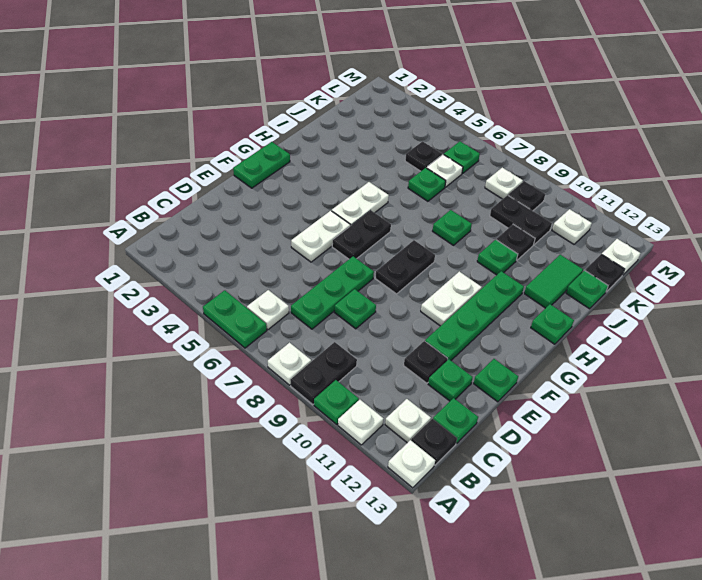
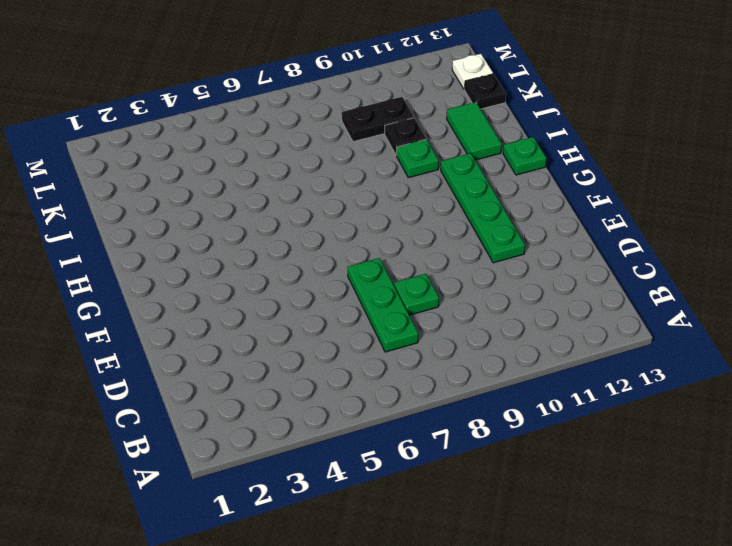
none -> green 1x2 plate [203,290,267,348]
none -> white 1x1 plate [268,343,311,385]
none -> black 1x2 plate [290,342,357,405]
none -> green 1x1 plate [314,380,359,424]

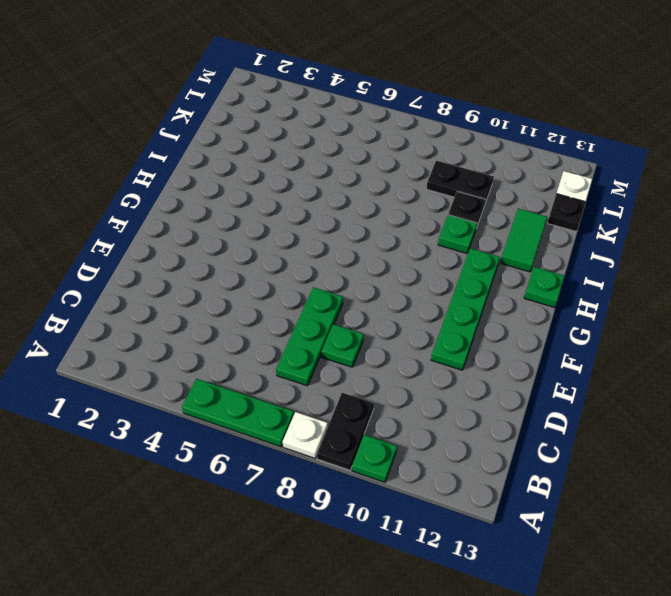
green 1x3 plate [182,379,294,447] -> green 1x2 plate [203,290,267,348]
none -> white 1x1 plate [338,400,383,445]
none -> white 1x1 plate [388,440,435,488]
none -> white 1x1 plate [247,290,289,330]
none -> white 1x1 plate [385,399,431,443]

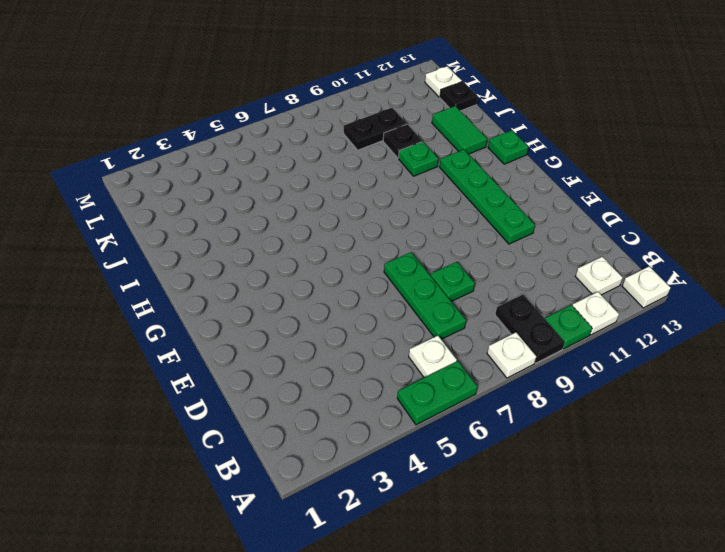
none -> black 1x1 plate [411,419,457,465]
none -> green 1x1 plate [433,398,478,443]
none -> black 1x1 plate [404,341,448,383]
none -> green 1x1 plate [428,359,473,401]

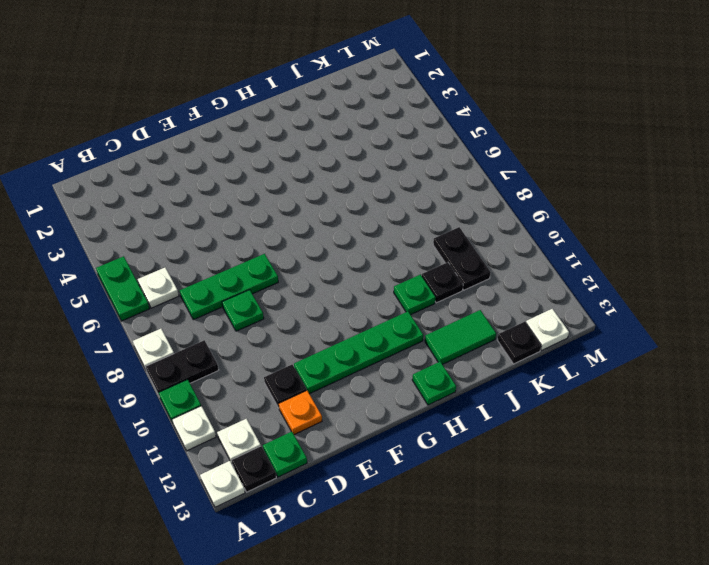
orange 1x1 plate [279,391,322,435] -> green 1x1 plate [428,359,473,401]
none -> white 1x2 plate [291,211,350,262]
none -> green 1x1 plate [473,359,518,402]
none -> green 1x2 plate [233,142,290,188]
none -> black 1x2 plate [332,210,391,259]

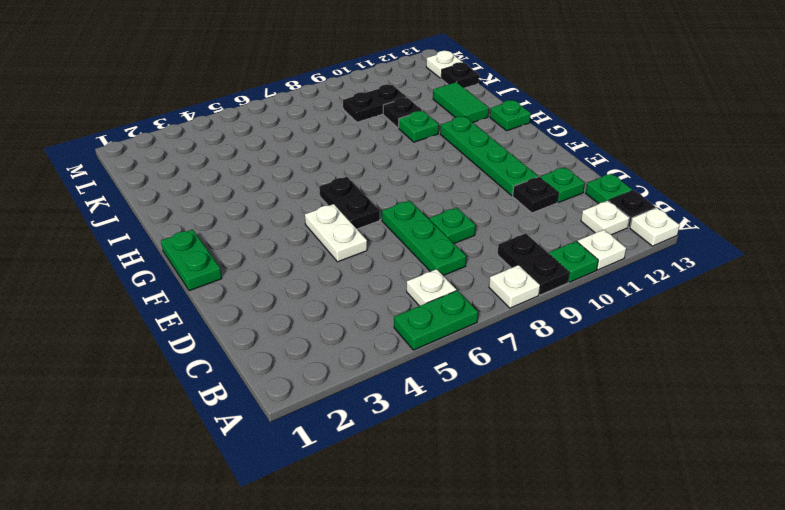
none -> green 1x1 plate [473,359,518,402]
none -> black 1x2 plate [375,240,435,294]
none -> white 1x2 plate [421,271,482,326]
none -> white 1x2 plate [332,182,389,226]

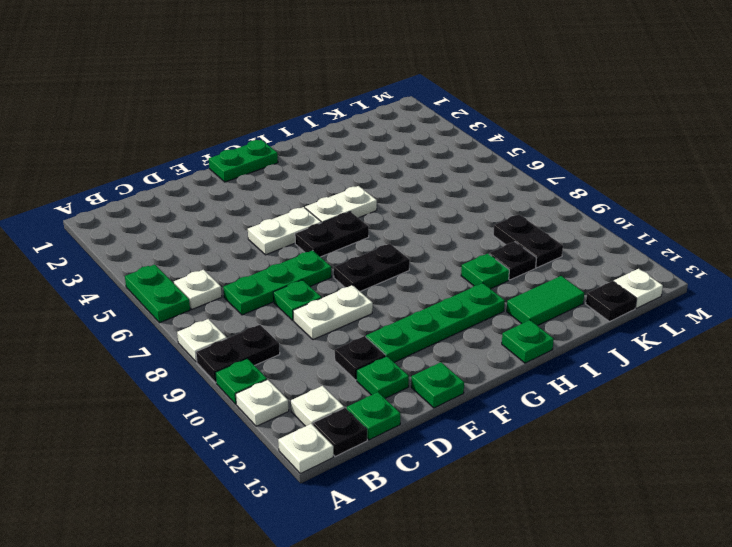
white 1x2 plate [293,285,373,340] -> white 1x2 plate moved to [421,271,482,326]
none -> green 1x1 plate [433,210,472,245]
none -> green 1x1 plate [408,168,446,201]
none -> green 1x1 plate [566,270,608,309]
none -> black 1x1 plate [405,141,442,171]

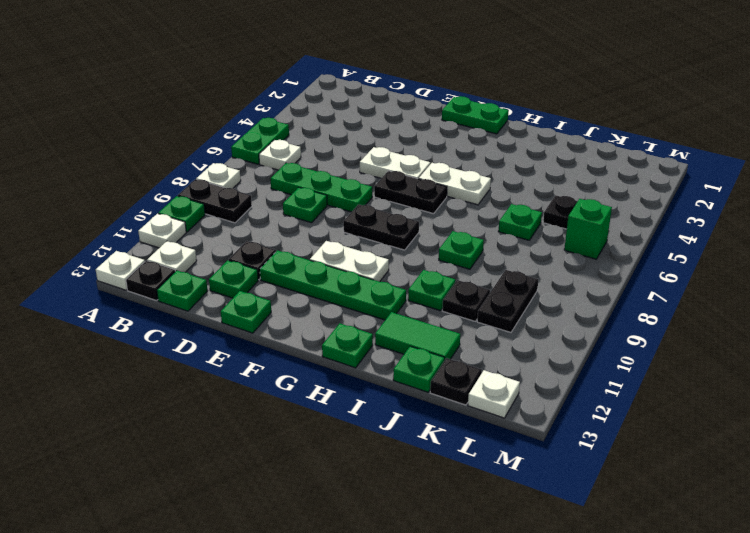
green 1x1 brick [564,199,612,259] -> green 1x1 plate [444,142,480,174]
none -> white 1x1 plate [427,154,463,187]
none -> white 1x1 plate [485,168,523,199]
none -> black 1x1 plate [508,181,545,211]
none -> white 1x1 plate [552,209,592,244]

